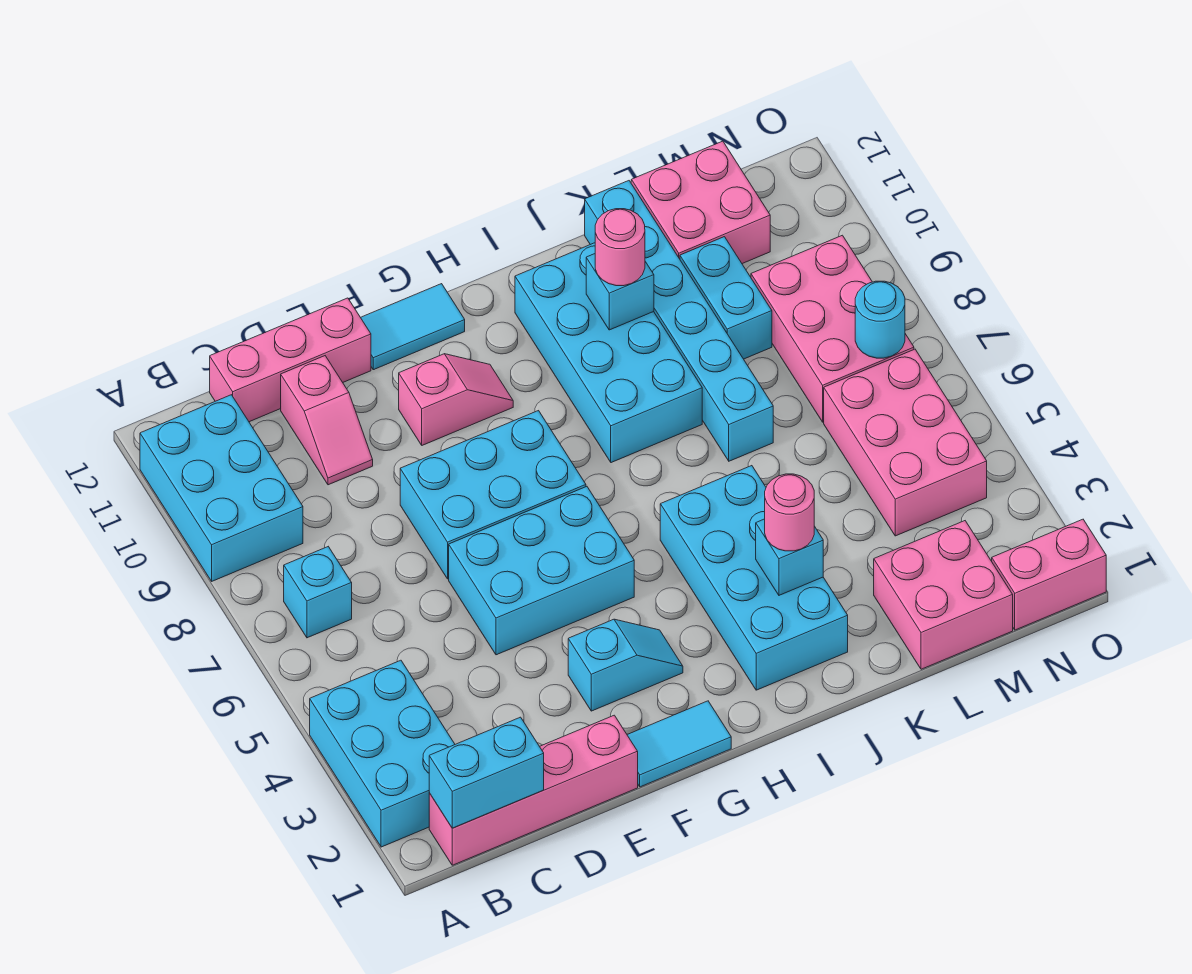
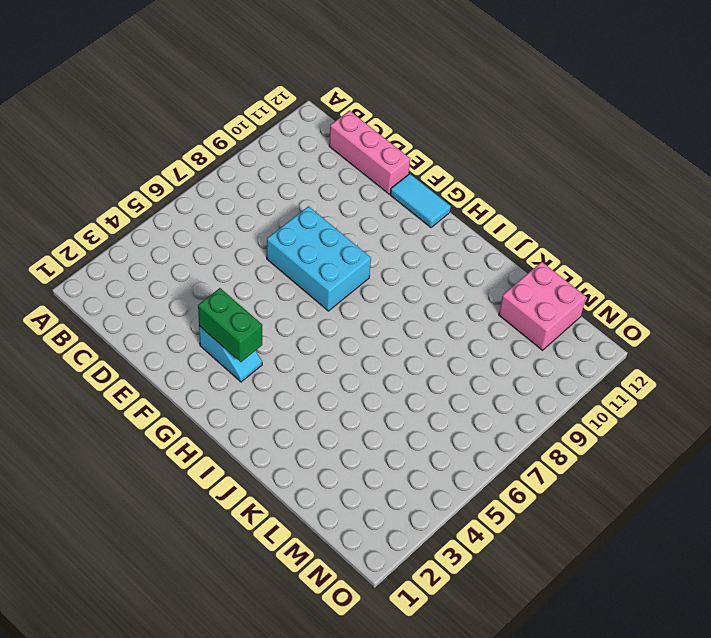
green 1x2 brick [198,288,262,362] -> none
none -> cyan 2x3 brick [310,660,455,847]
none -> cyan 2x3 brick [140,395,303,581]
none -> pink 1x4 brick [429,715,638,865]

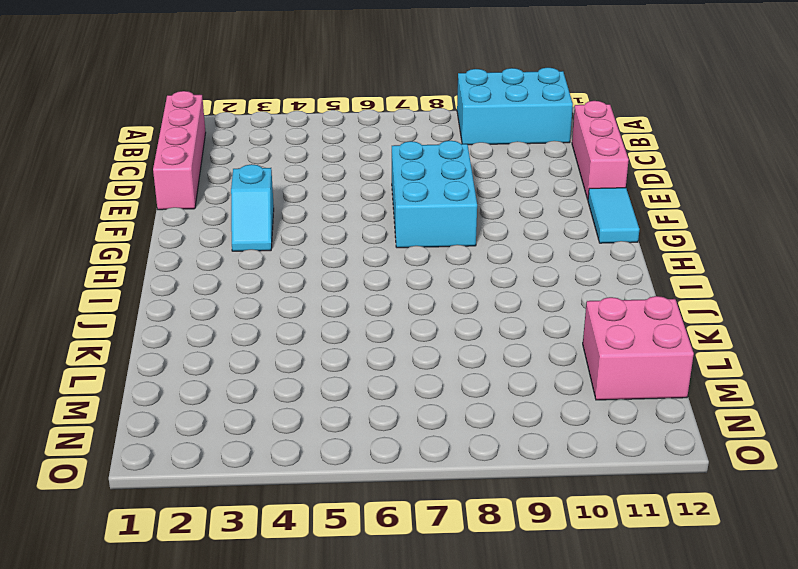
none -> cyan 2x3 brick [310,660,455,847]
none -> cyan 1x1 brick [284,547,352,638]
none -> pink 1x2 slope [281,356,373,485]

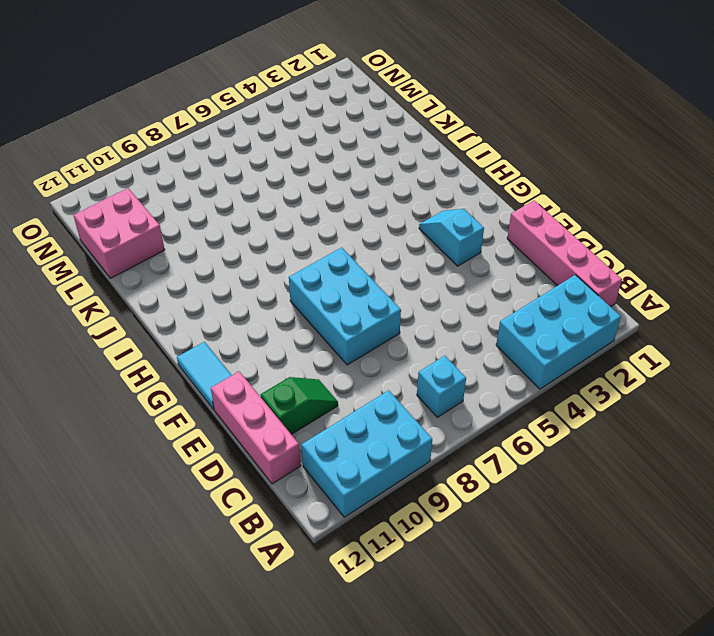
green 1x2 slope [261,377,338,434] -> pink 1x2 slope [281,356,373,485]
none -> cyan 2x3 brick [449,487,634,655]
none -> cyan 1x2 tile [627,701,731,787]
none -> pink 1x2 slope [399,354,513,445]

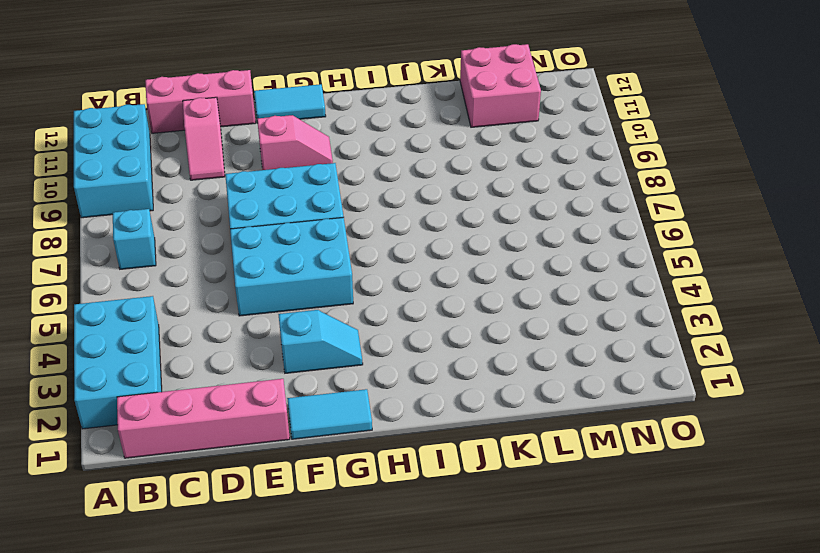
none -> cyan 2x4 brick [660,466,848,690]
none -> cyan 2x4 brick [515,243,702,463]
none -> cyan 1x6 brick [585,181,773,461]

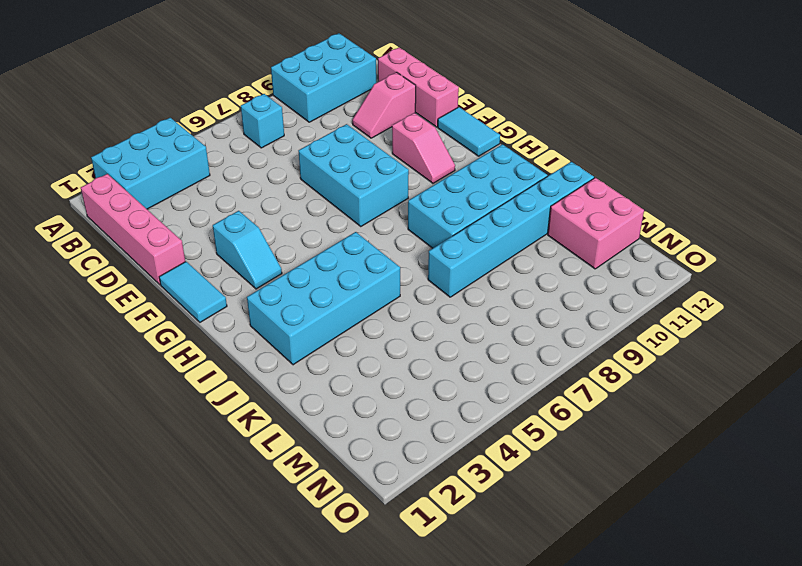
none -> cyan 2x3 brick [449,487,634,655]
none -> pink 2x2 brick [874,521,1013,669]
none -> cyan 1x2 brick [680,237,772,359]

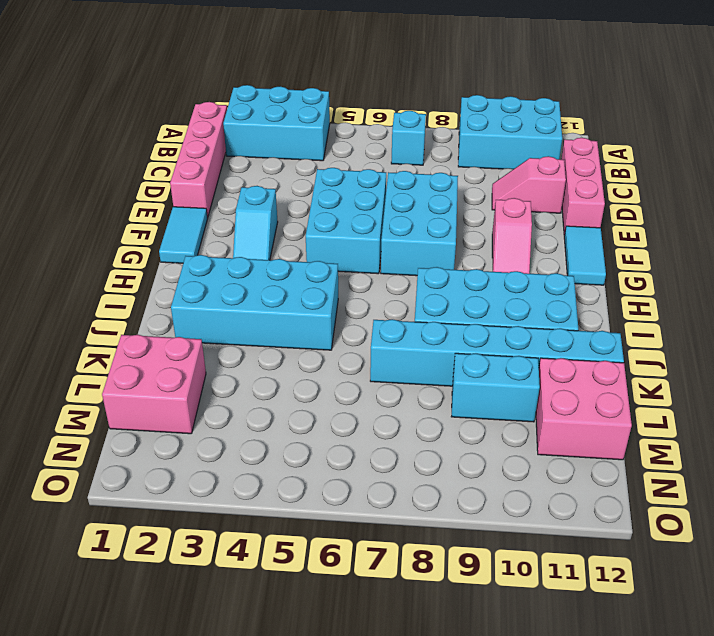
none -> pink 2x3 brick [824,349,987,536]
none -> pink 2x3 brick [751,235,914,422]
none -> pink 1x2 brick [992,519,1106,630]

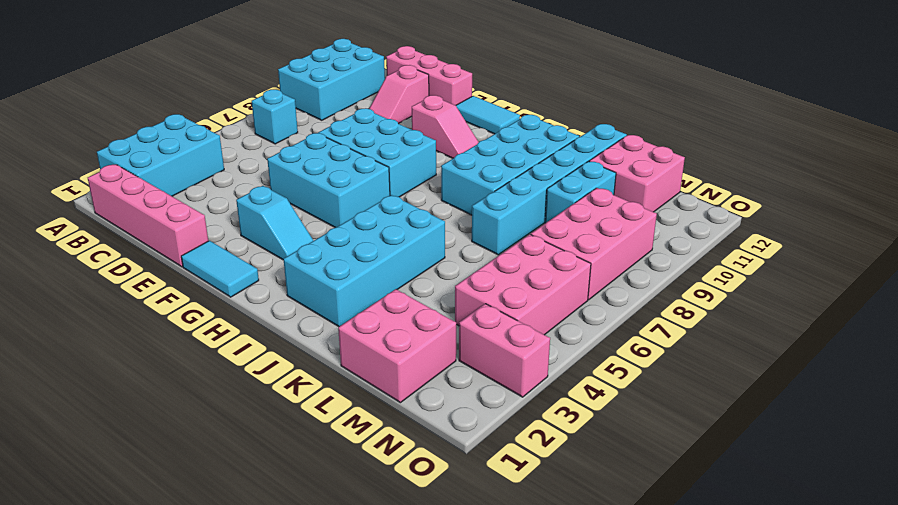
pink 1x2 brick [459,304,550,397] -> pink 1x2 brick moved to [992,519,1106,630]
none -> cyan 1x2 brick [429,717,544,828]
none -> cyan 1x1 brick [756,519,823,595]
none -> cyan 1x1 brick [586,254,654,330]

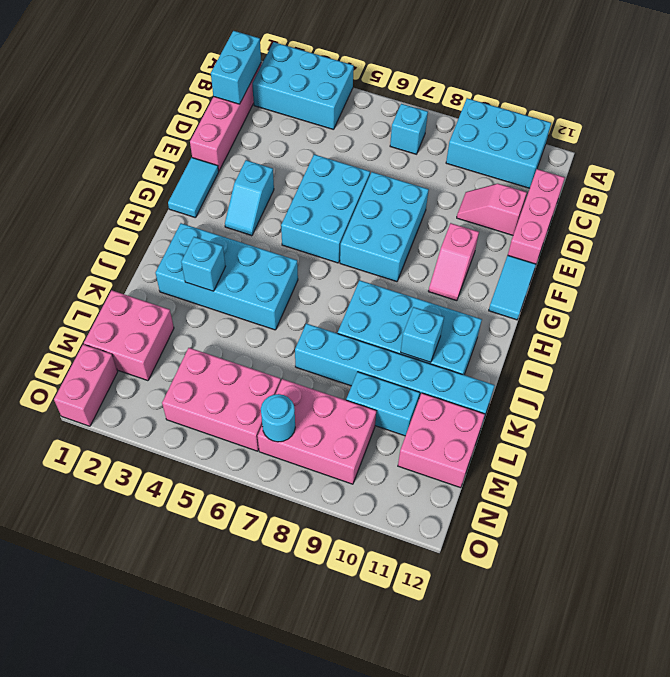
none -> pink 1x1 round brick [765,474,814,551]
none -> pink 1x1 round brick [595,209,645,286]

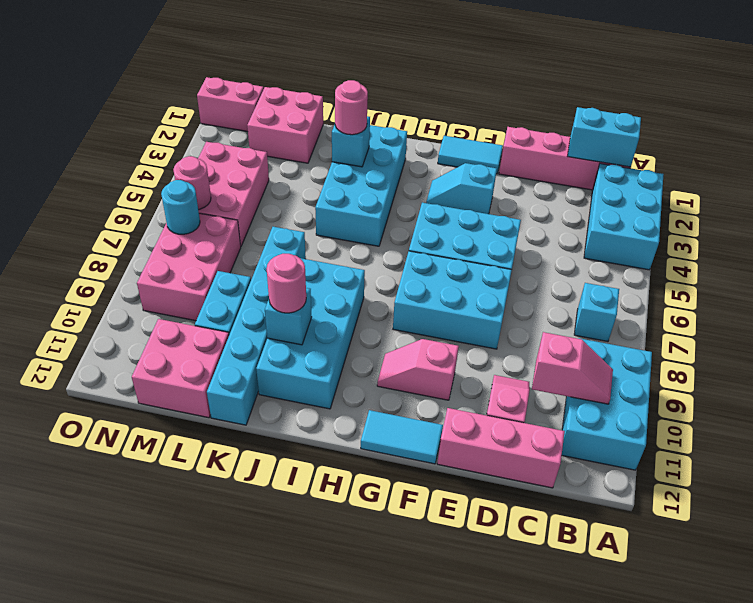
pink 1x2 slope [532,332,613,404] -> none
pink 1x1 round brick [173,156,211,210] -> none

